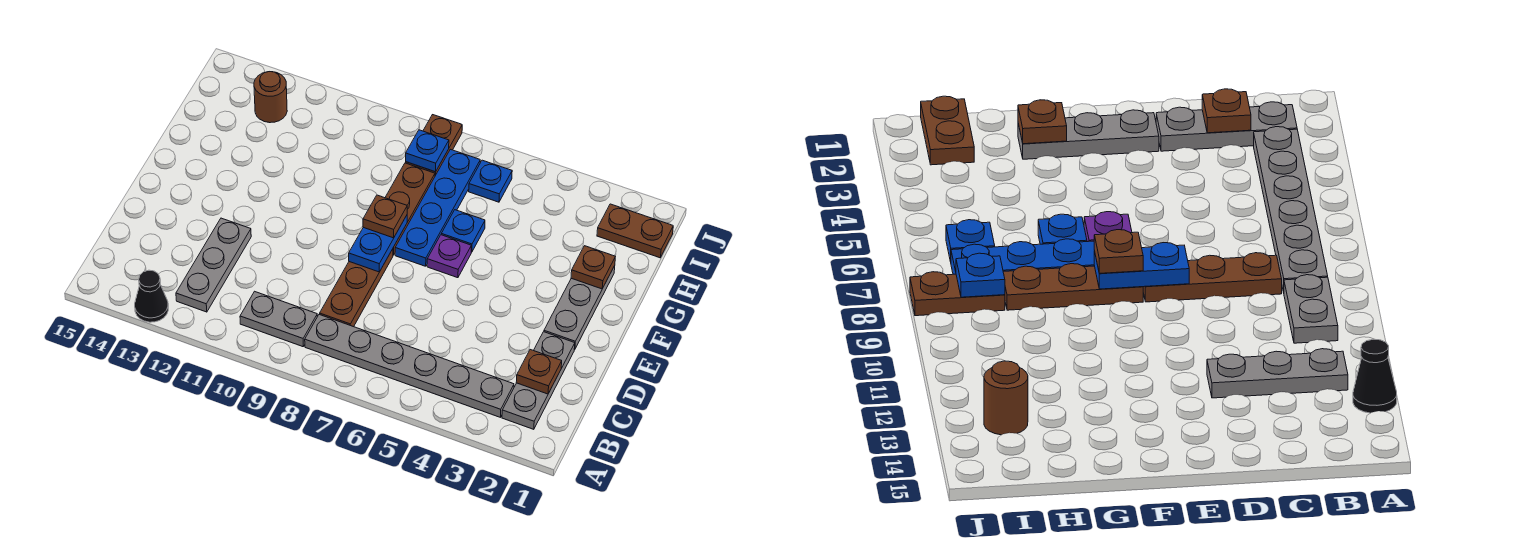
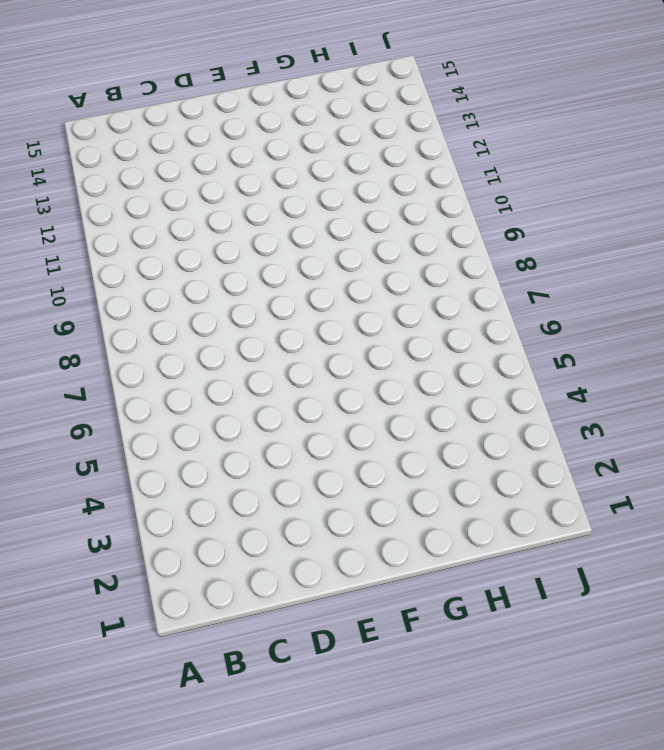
none -> black 1x1 cone [135,270,168,322]
none -> grey 1x3 plate [502,332,575,429]
none -> grey 1x6 plate [305,314,514,417]

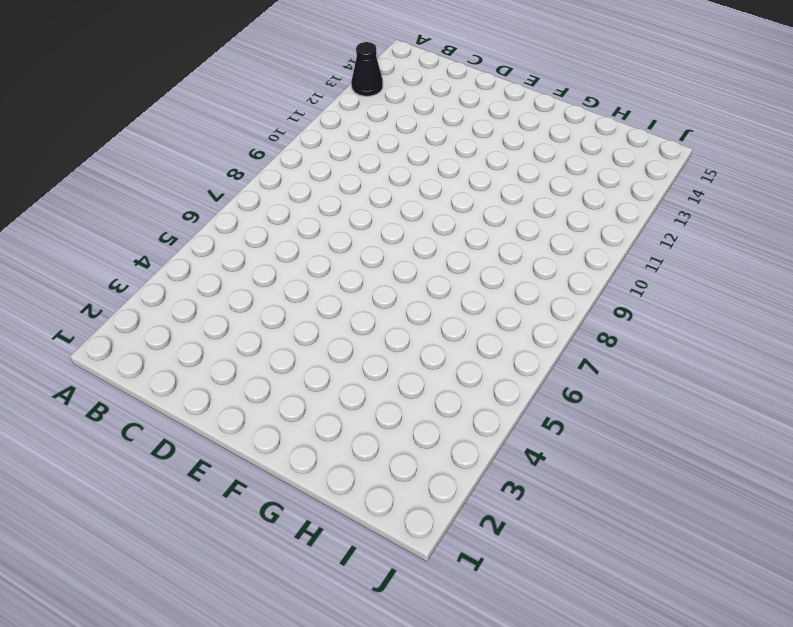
none -> grey 1x3 plate [502,332,575,429]
none -> grey 1x6 plate [305,314,514,417]
none -> grey 1x2 plate [240,291,317,347]

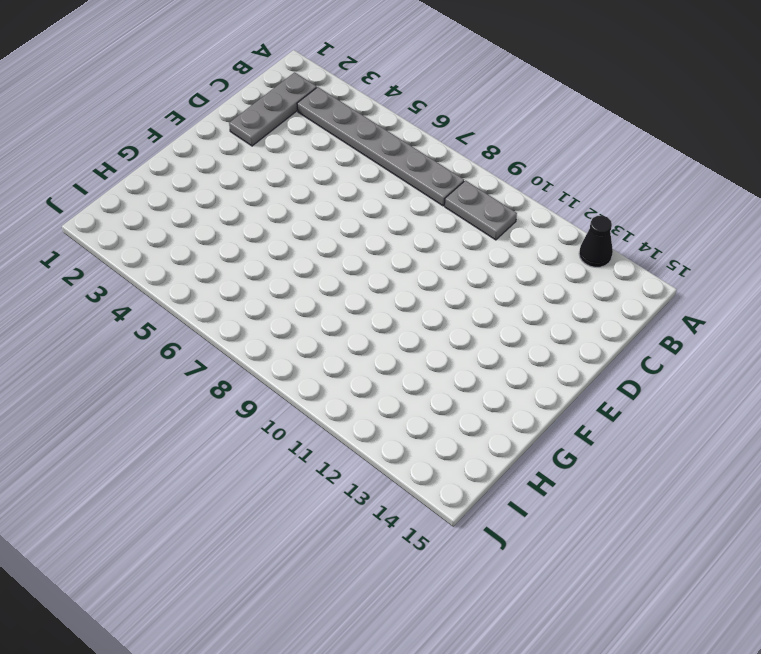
none -> grey 1x3 plate [176,218,251,312]
none -> brown 1x3 plate [320,249,393,327]
none -> grey 1x3 plate [544,266,615,349]

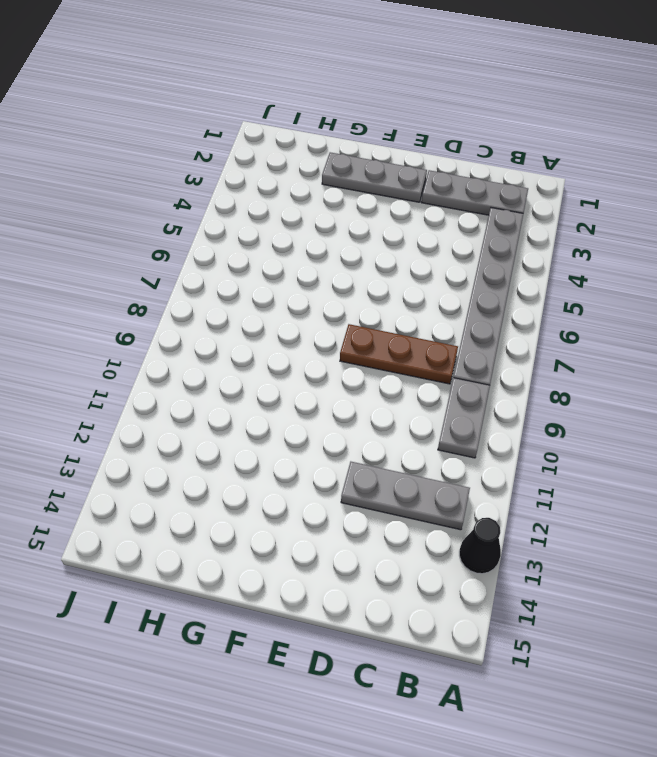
none -> purple 1x1 plate [427,235,471,278]
none -> blue 1x4 plate [395,149,480,266]
none -> brown 1x3 plate [385,163,435,255]

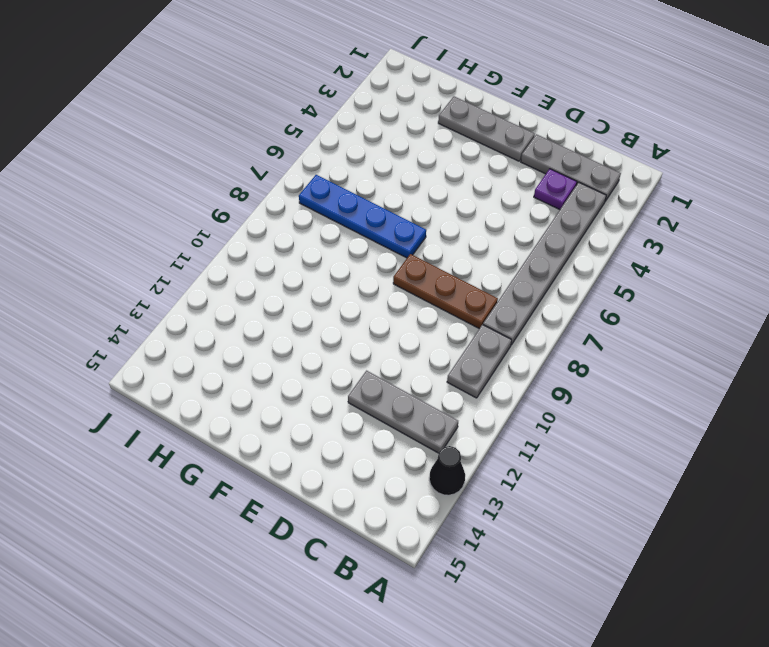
purple 1x1 plate [534,169,577,210] -> purple 1x1 plate moved to [427,235,471,278]
none -> brown 1x3 plate [385,163,435,255]
none -> blue 1x1 plate [441,210,485,252]
none -> brown 1x2 plate [597,204,673,258]

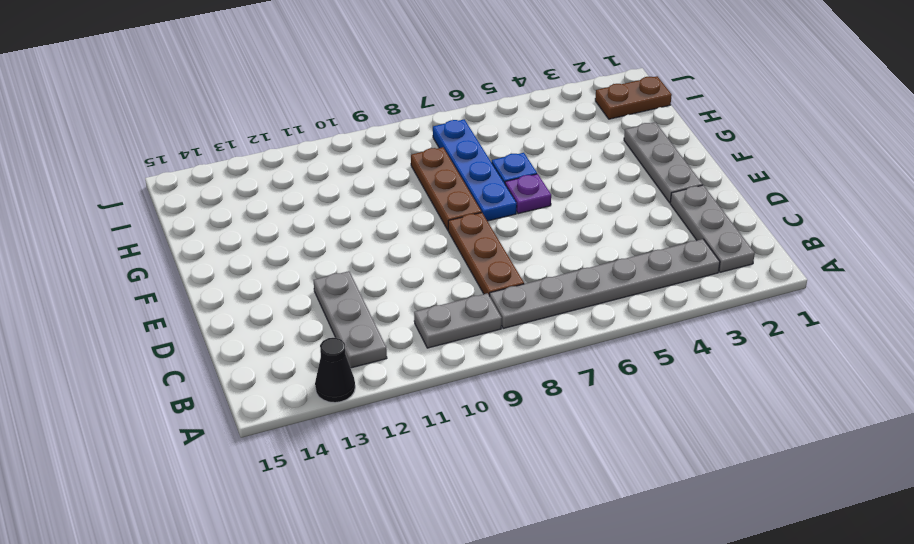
none -> blue 1x1 plate [469,160,512,202]
none -> brown 1x2 plate [406,115,462,176]
none -> brown 1x1 round brick [254,72,287,123]

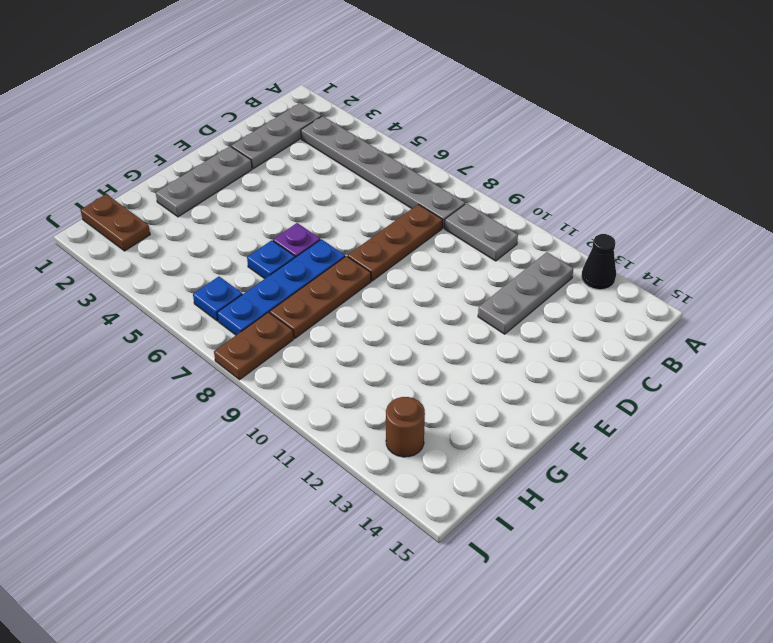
none -> brown 1x1 plate [516,350,562,394]
none -> blue 1x2 plate [349,215,407,272]
none -> brown 1x1 plate [571,246,615,289]

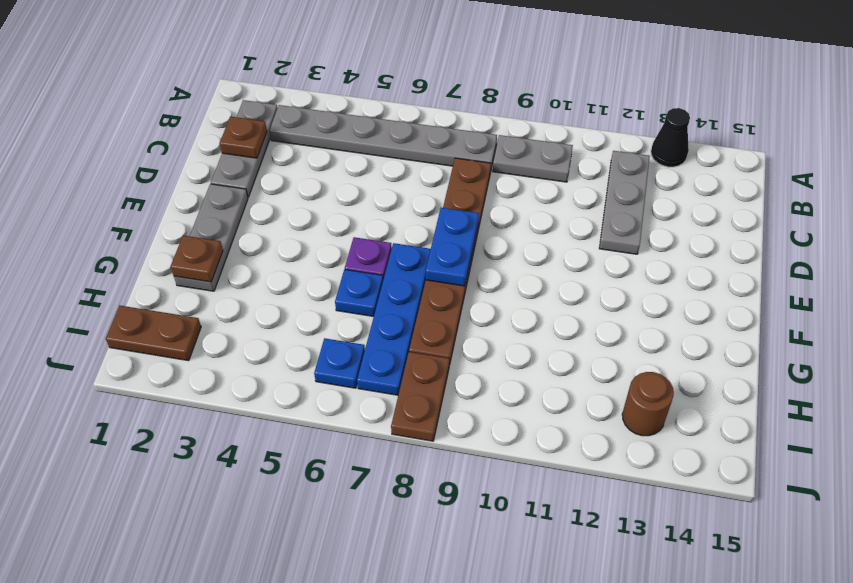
none -> blue 1x1 plate [406,130,449,172]
none -> brown 1x1 plate [363,195,407,238]

